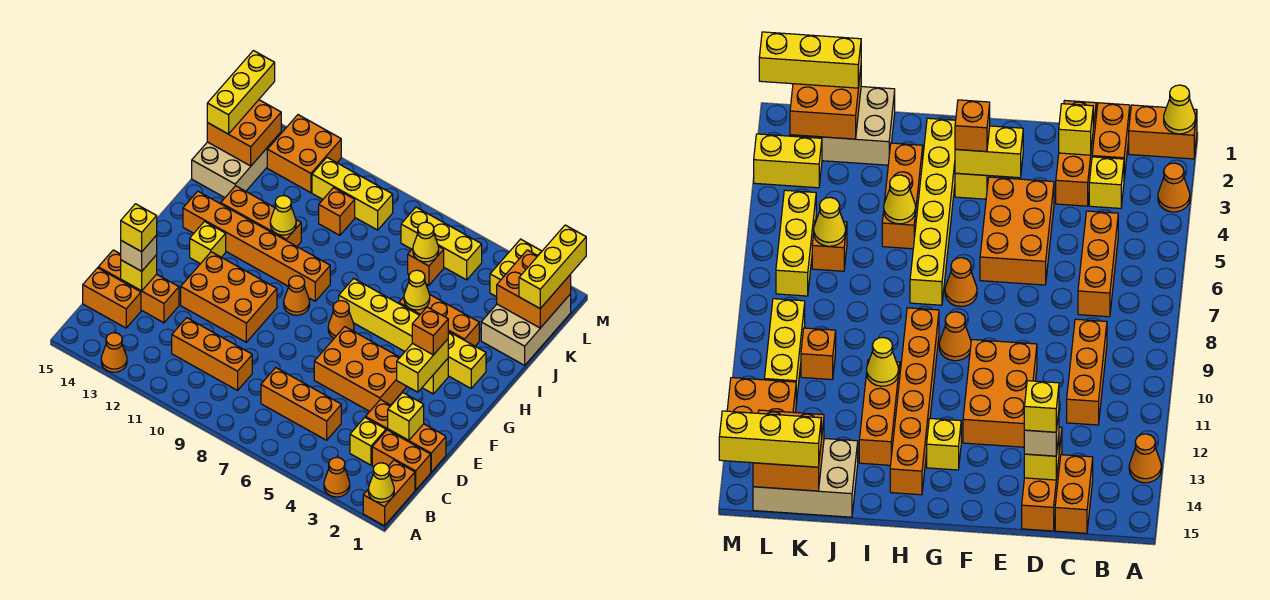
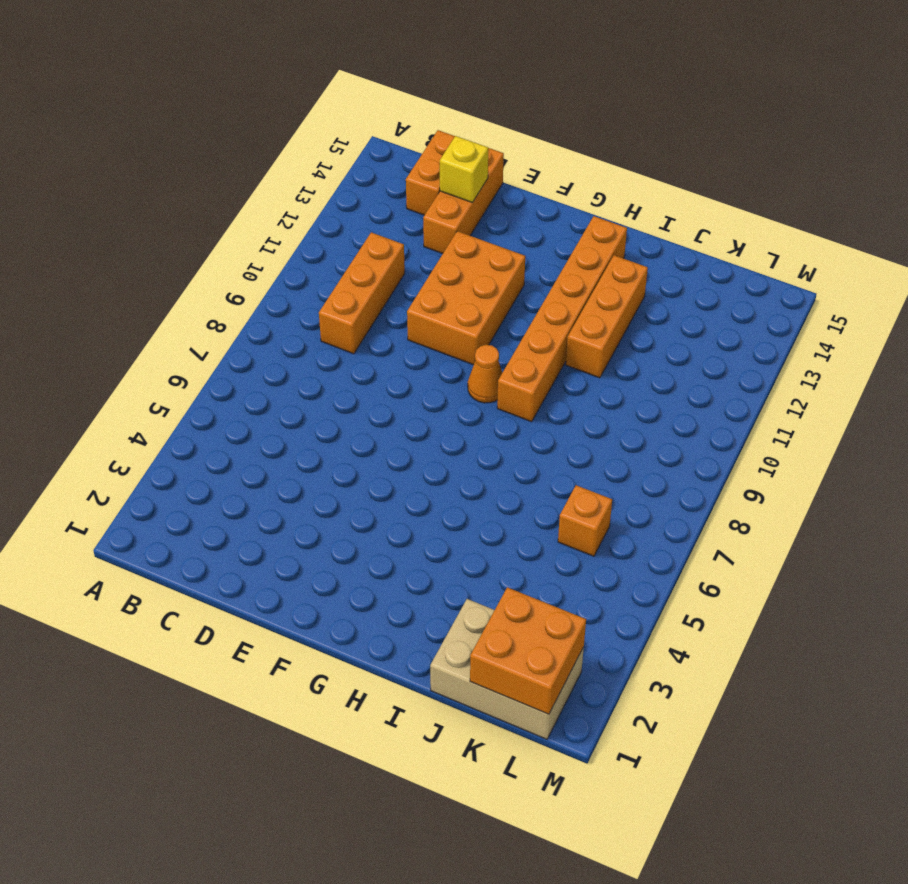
none -> orange 1x2 brick [363,460,415,526]
none -> orange 1x1 cone [324,457,350,497]
none -> orange 1x1 cone [101,333,127,372]
none -> orange 1x2 brick [372,430,431,490]

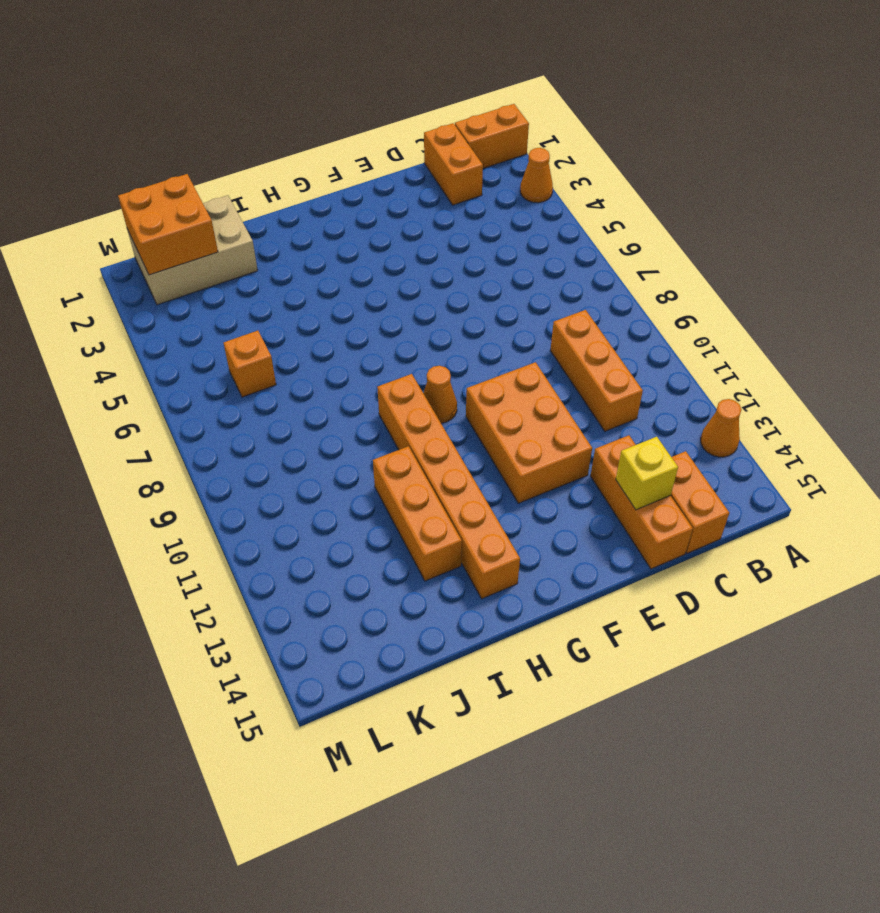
none -> yellow 1x1 brick [350,418,386,465]
none -> orange 1x3 brick [261,368,341,440]
none -> orange 1x3 brick [366,400,446,472]
none -> orange 2x3 brick [314,327,407,411]

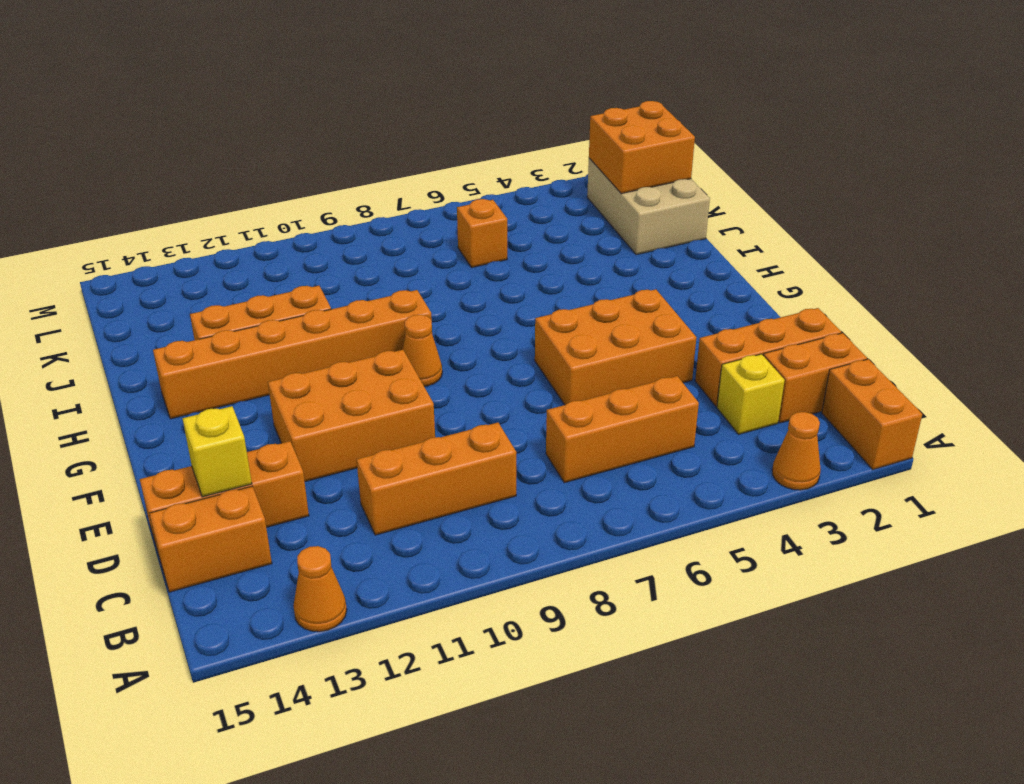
none -> yellow 1x1 brick [422,359,448,394]
none -> orange 1x1 cone [328,301,354,338]
none -> yellow 1x1 brick [190,222,226,264]
none -> yellow 1x6 brick [339,278,486,388]

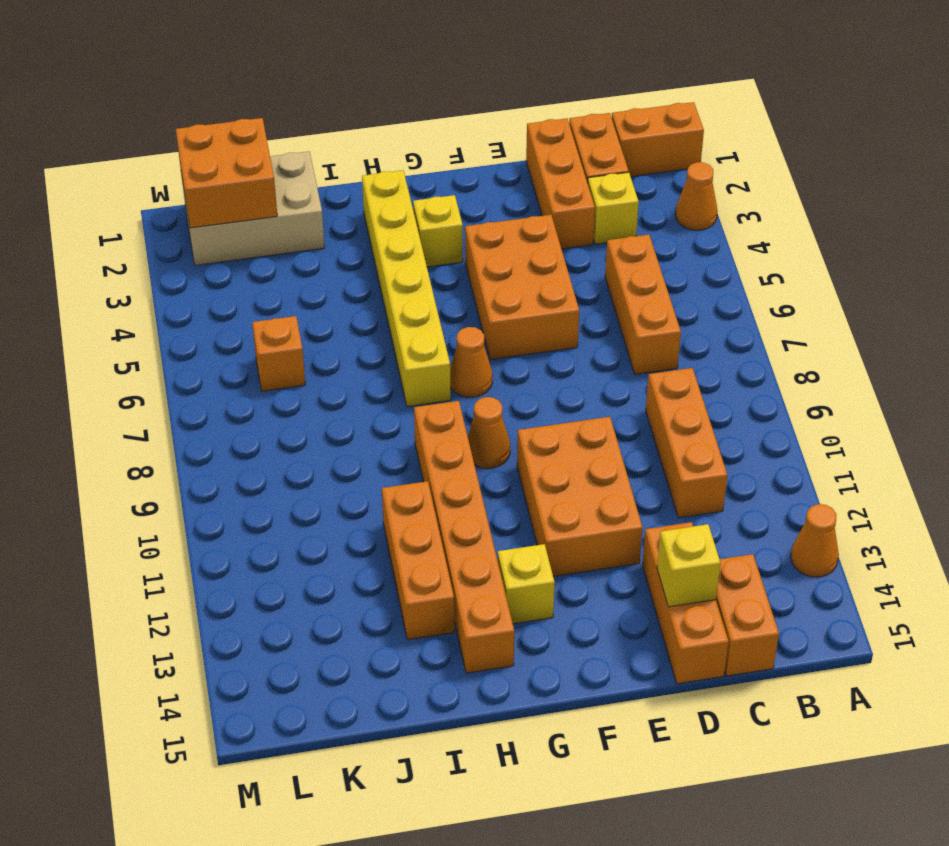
none -> orange 1x3 brick [399,295,479,346]
none -> tan 2x3 brick [192,132,281,198]
none -> orange 1x1 brick [319,188,355,235]
none -> yellow 1x2 brick [490,239,542,297]

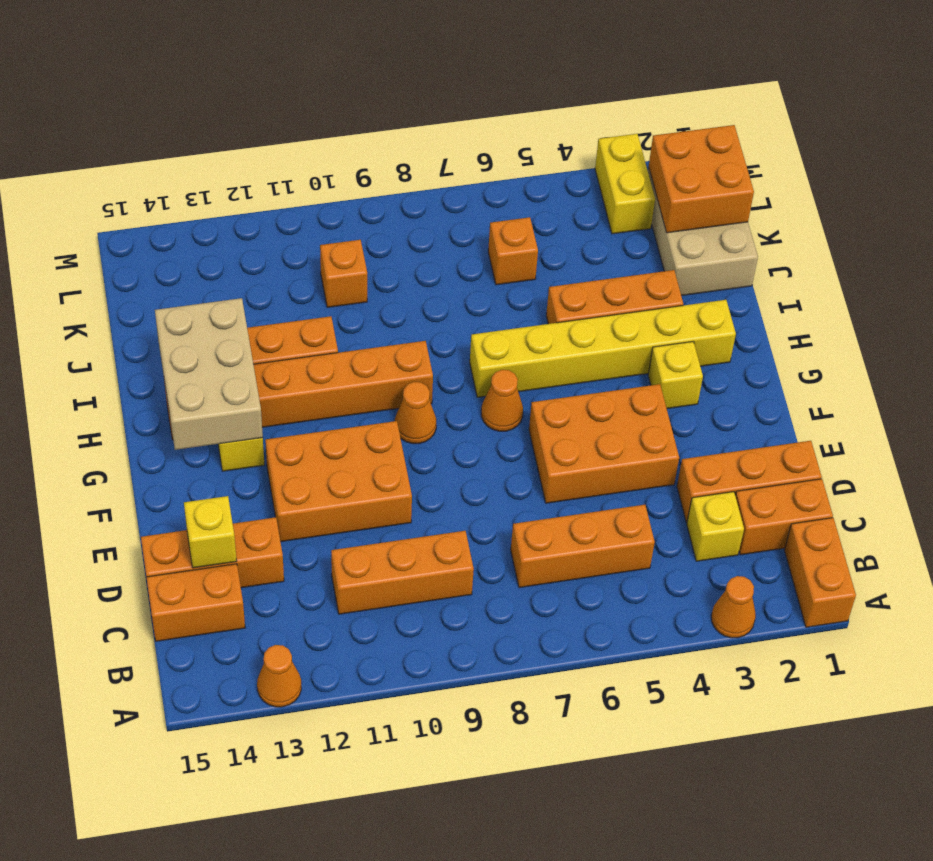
tan 2x3 brick [155,298,263,450] -> tan 2x3 brick moved to [192,132,281,198]
none -> yellow 1x3 brick [401,207,482,280]
none -> yellow 1x3 brick [312,158,393,230]
none -> orange 2x2 brick [267,115,341,193]
none -> yellow 1x1 cone [368,463,394,502]

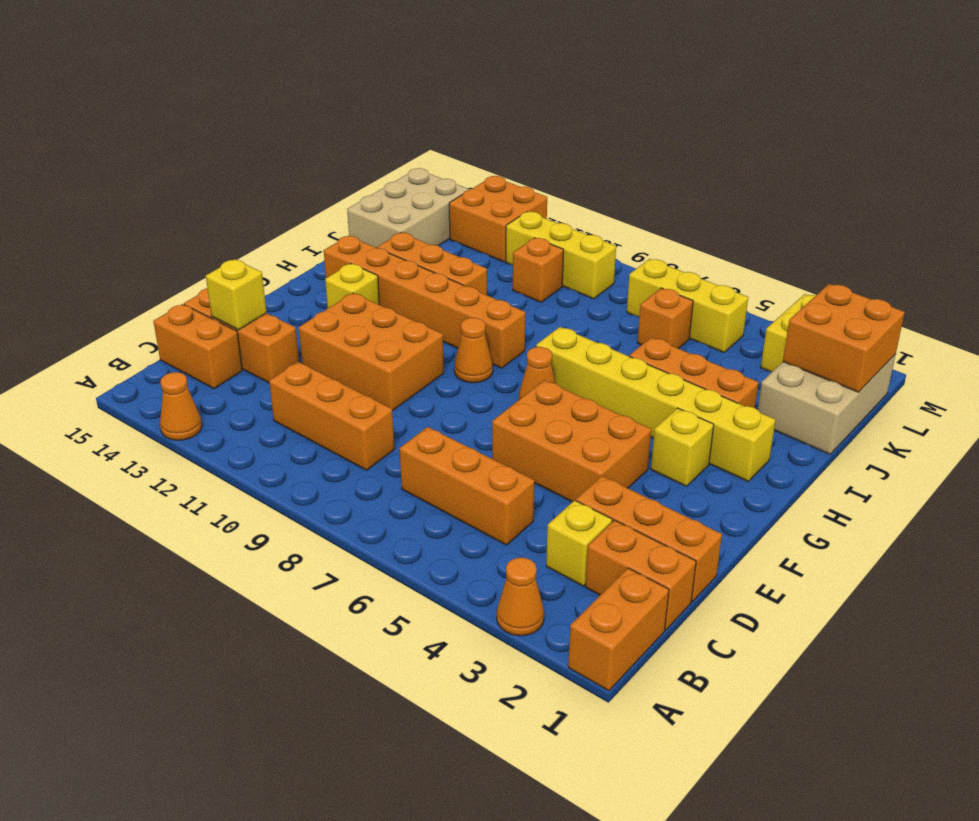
none -> yellow 1x1 cone [368,463,394,502]
none -> yellow 1x1 brick [388,393,424,440]
none -> yellow 1x2 brick [397,339,448,392]
none -> yellow 1x1 cone [404,270,430,310]

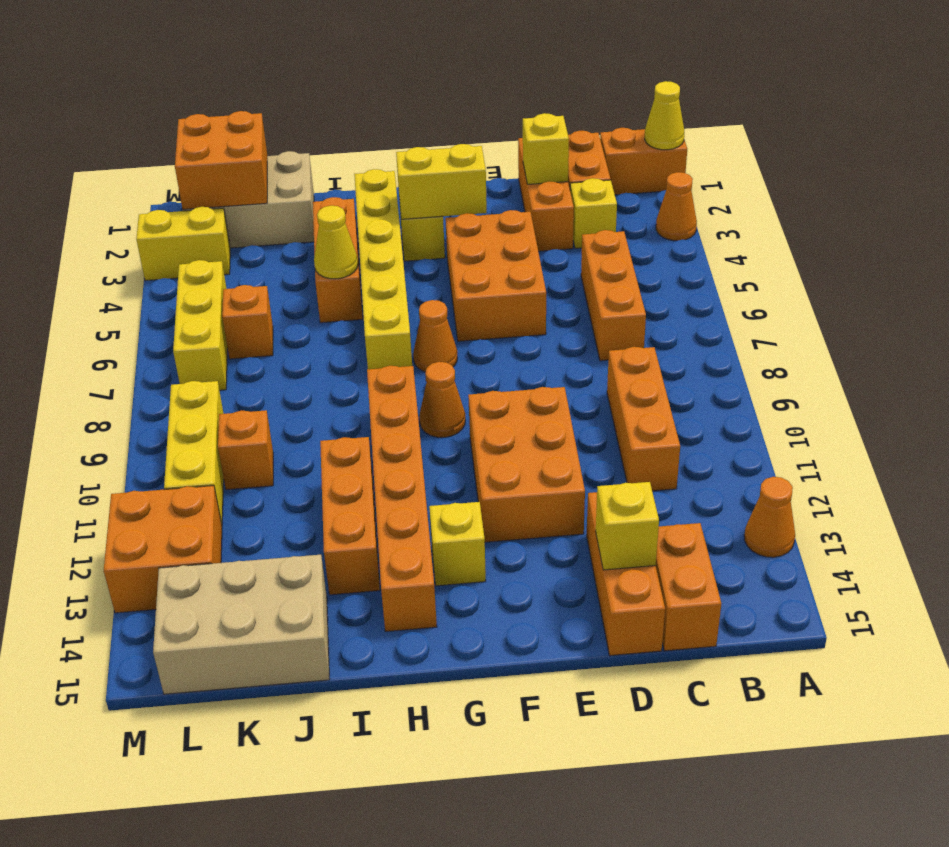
none -> yellow 1x1 cone [270,196,296,235]
none -> yellow 1x1 cone [413,222,439,262]
none -> orange 2x2 brick [207,100,281,166]
none -> tan 1x1 brick [121,235,157,271]

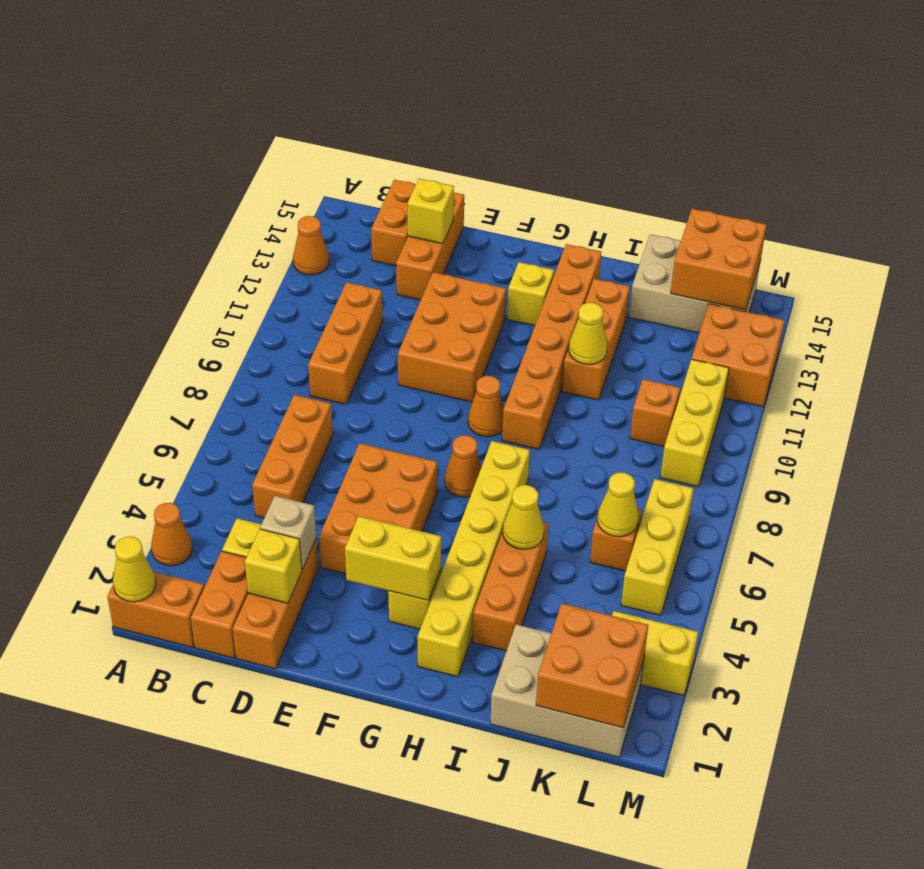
tan 1x1 brick [260,496,316,569] -> tan 1x1 brick moved to [121,235,157,271]
none -> orange 1x1 brick [412,307,448,355]
none -> yellow 1x3 brick [519,225,586,308]
none -> yellow 1x3 brick [207,51,275,134]
none -> yellow 1x1 brick [121,204,157,252]

